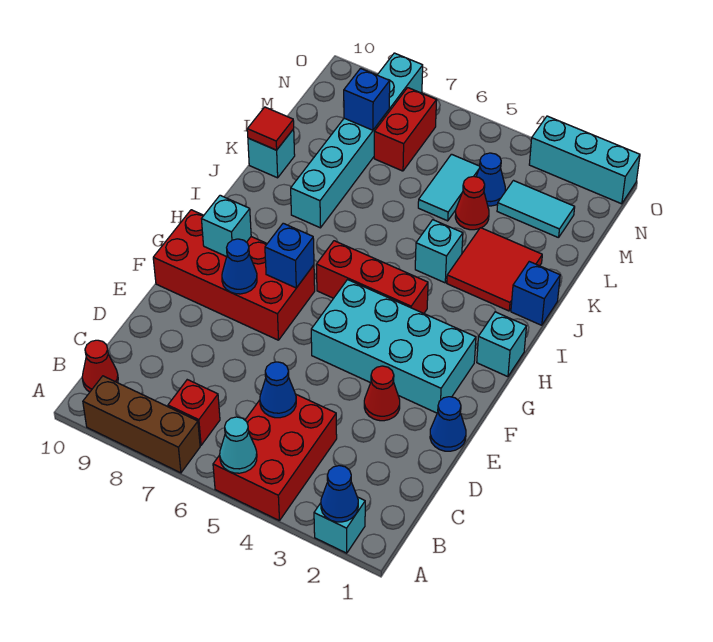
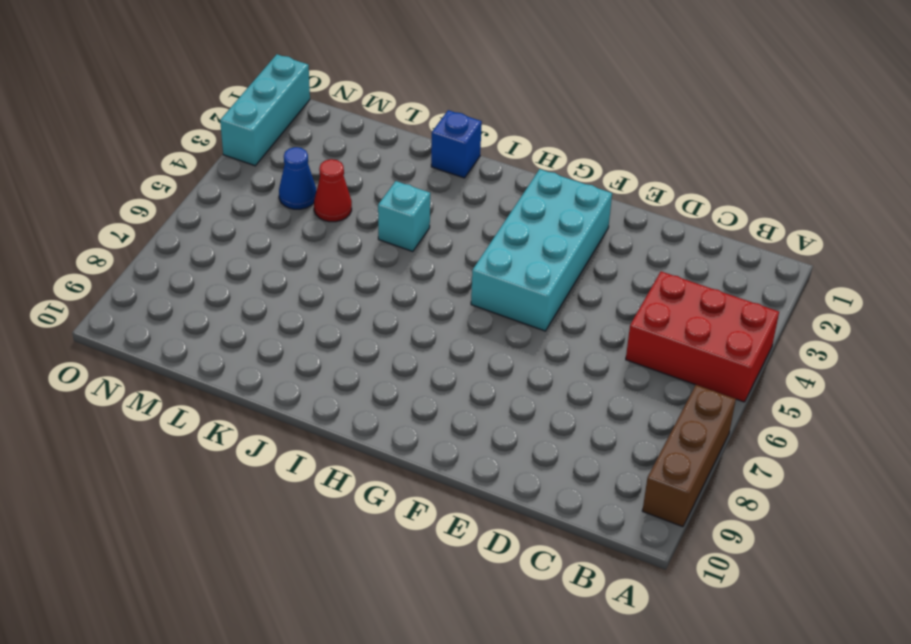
none -> cyan 1x1 brick [314,497,365,553]
none -> red 1x1 brick [168,380,220,445]
none -> red 1x1 cone [82,340,118,392]
none -> blue 1x1 cone [430,397,466,451]

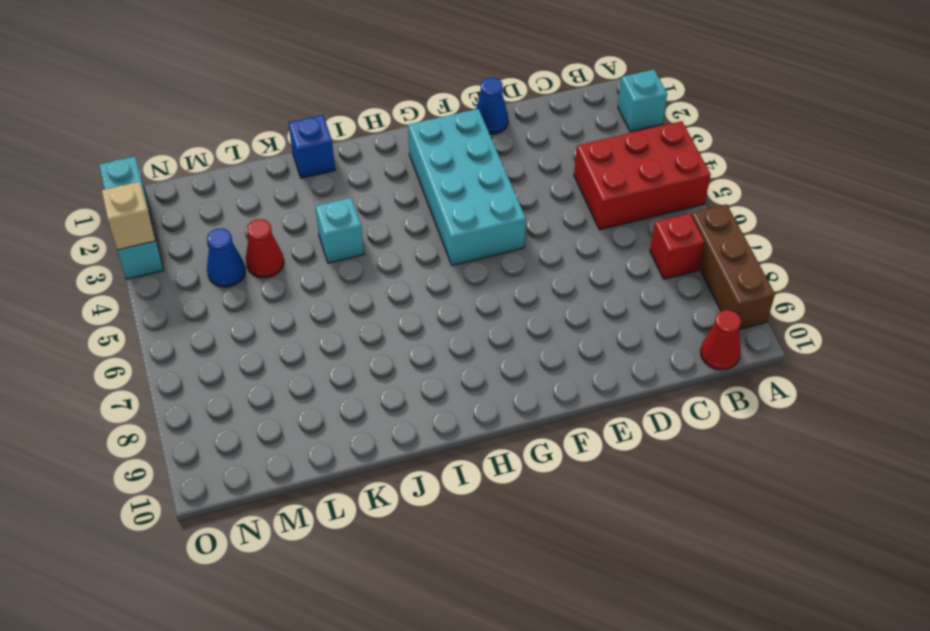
tan 1x1 brick [102,182,155,250] -> none
none -> red 1x1 cone [364,366,400,421]
none -> red 2x4 brick [153,210,315,340]
none -> cyan 1x1 brick [477,312,526,377]
none -> red 1x3 brick [316,241,428,313]

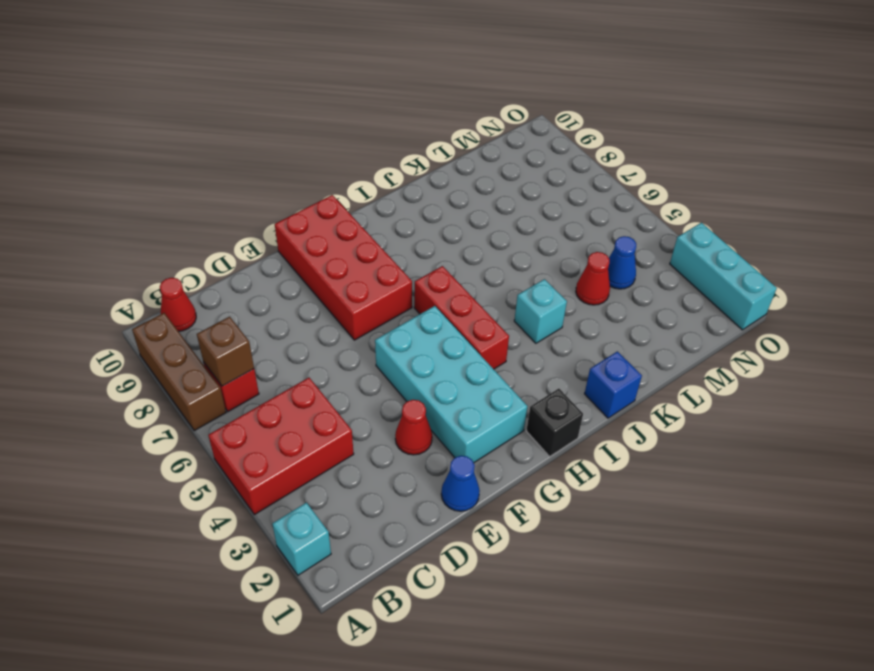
brown 1x1 brick [197,317,254,386] -> none
black 1x1 brick [526,389,583,456] -> cyan 1x1 brick [477,312,526,377]
none -> red 2x2 tile [447,228,542,311]
none -> cyan 1x6 brick [291,53,423,228]
none -> cyan 1x1 brick [248,129,295,178]
none -> cyan 1x2 tile [418,154,480,221]

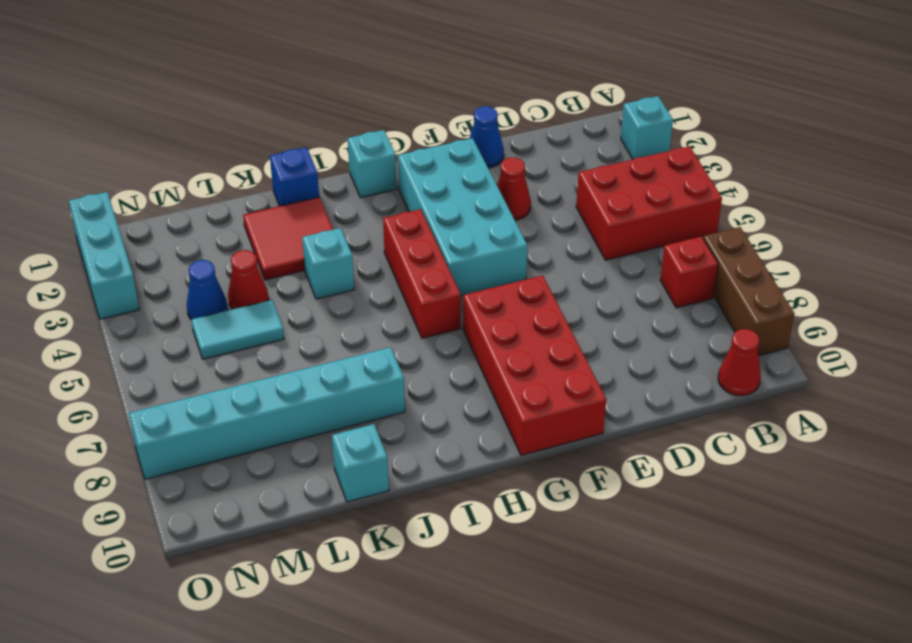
none -> cyan 1x2 tile [497,181,575,238]
none -> red 1x2 brick [374,88,437,171]
none -> blue 1x1 cone [321,466,358,522]
none -> cyan 1x1 cone [220,417,257,473]

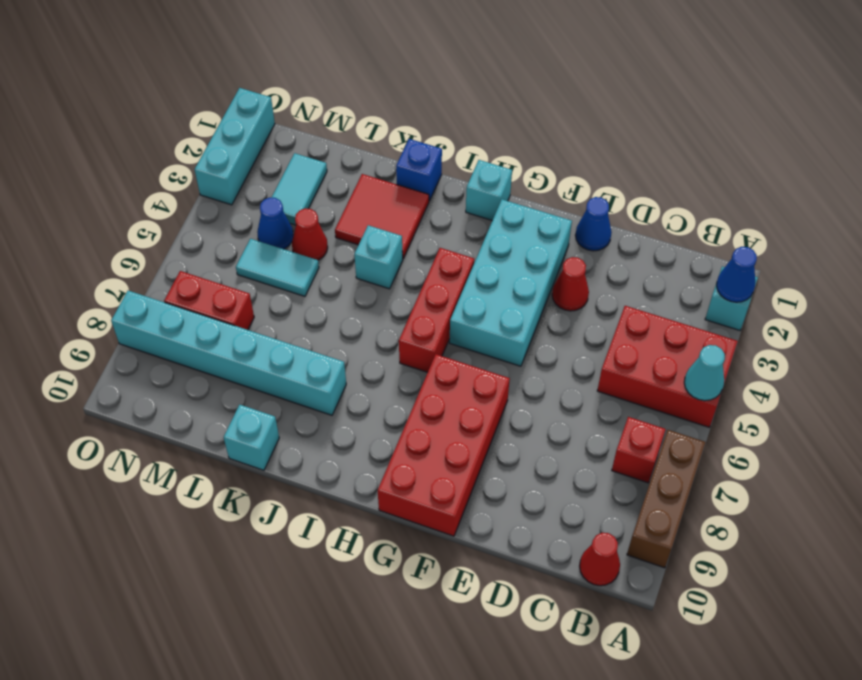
none -> blue 1x1 cone [260,362,296,418]
none -> blue 1x1 cone [222,239,257,294]
none -> blue 1x1 brick [265,223,314,288]
none -> cyan 1x1 brick [202,195,251,257]

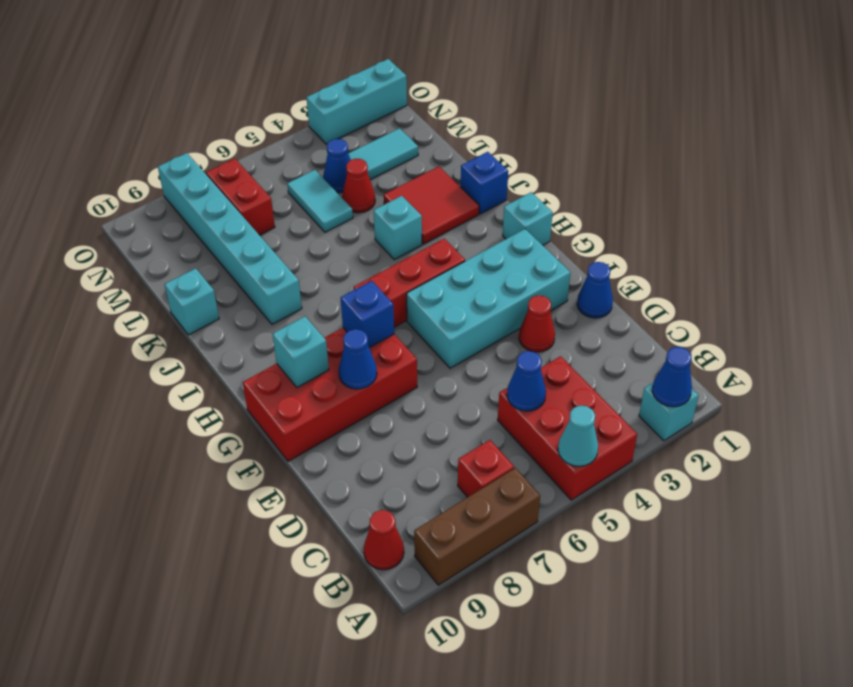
none -> red 1x1 tile [247,107,294,150]
none -> blue 1x1 brick [344,68,390,130]

